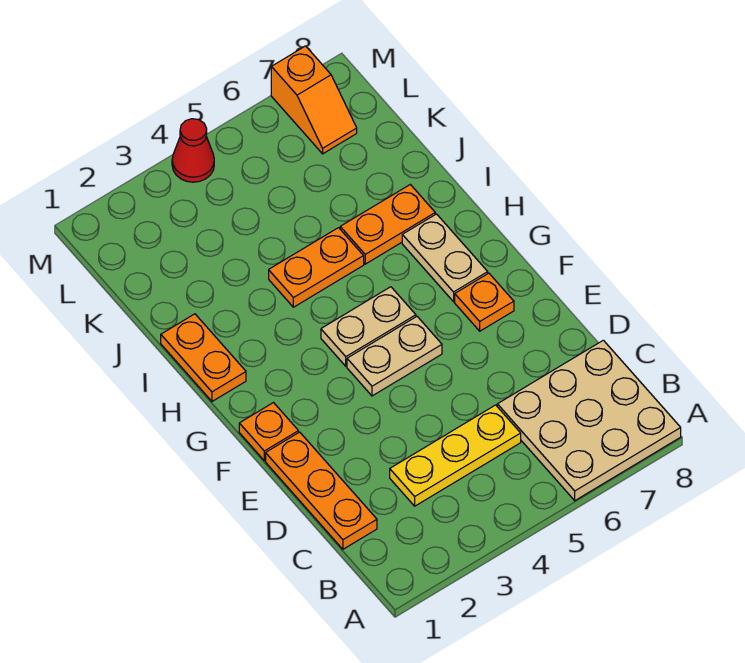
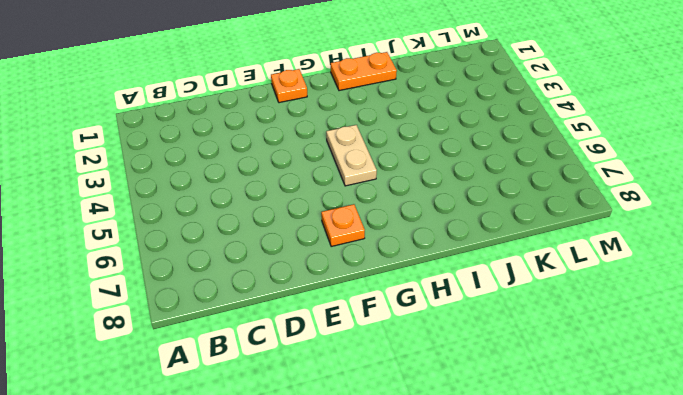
none -> tan 3x3 plate [497,340,681,501]
none -> orange 1x3 plate [266,432,377,549]
none -> yellow 1x3 plate [390,405,521,506]

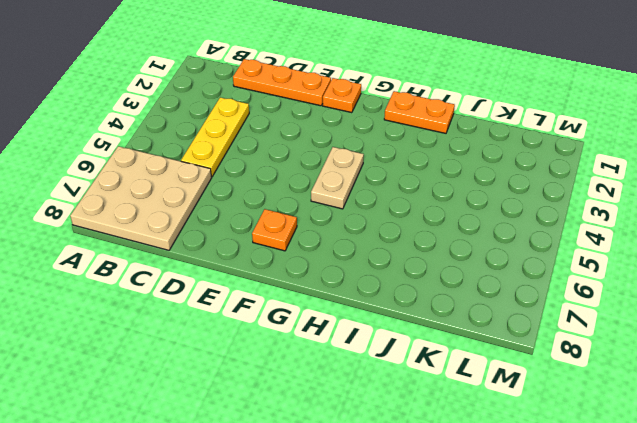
none -> tan 1x2 plate [347,317,442,396]
none -> tan 1x2 plate [402,214,488,302]
none -> orange 1x2 plate [269,228,364,307]

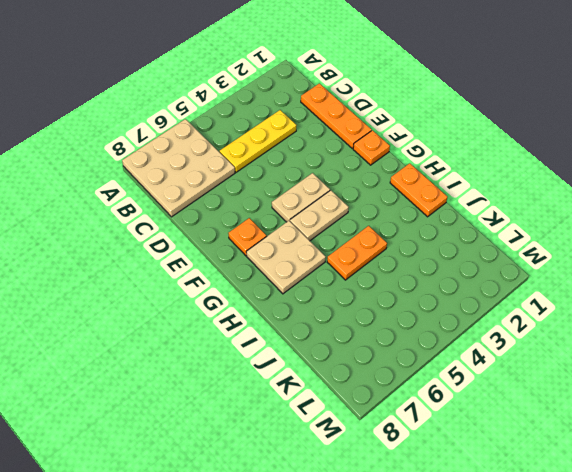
tan 2x2 plate [247,221,326,294] -> tan 1x2 plate [402,214,488,302]
none -> orange 1x2 plate [340,184,435,264]
none -> orange 1x2 slope [271,46,357,154]
none -> red 1x1 cone [172,119,214,182]

